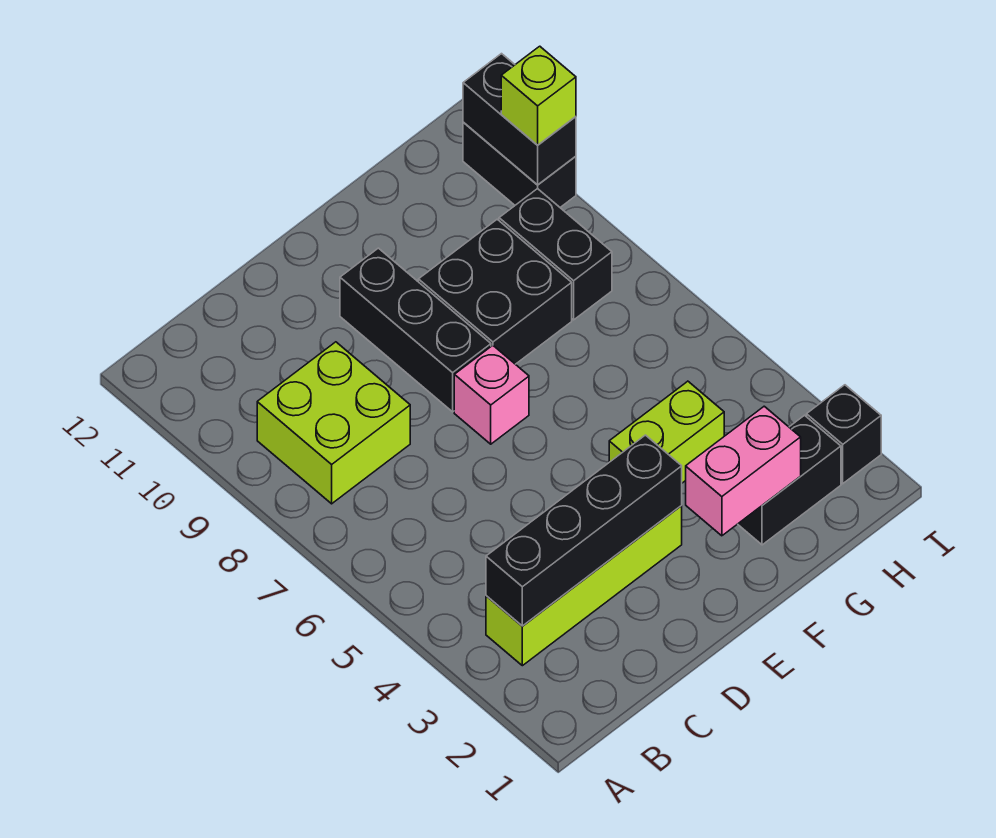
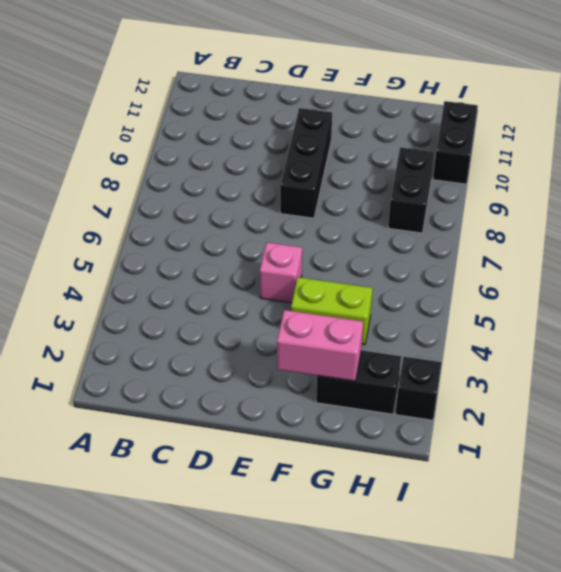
pink 1x1 brick [260,243,302,303] -> pink 1x1 brick moved to [454,345,529,444]
none -> lime 1x4 brick [486,506,682,666]
none -> lime 2x2 brick [257,342,410,504]
none -> black 2x2 brick [418,219,572,364]

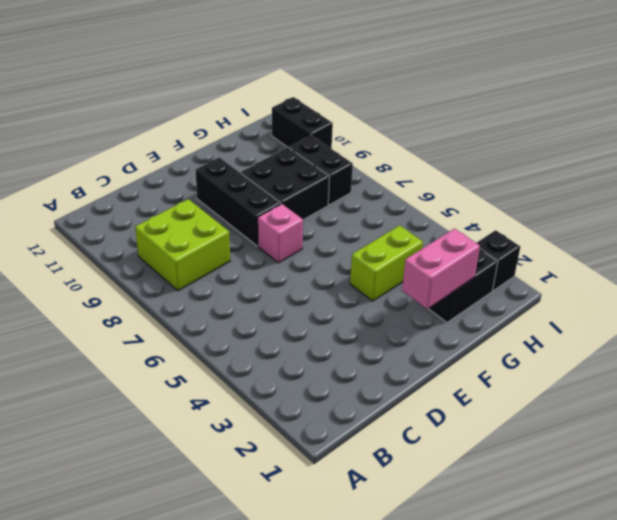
none -> lime 1x4 brick [486,506,682,666]
none -> black 1x4 brick [486,435,682,626]
none -> black 1x2 brick [463,54,576,185]

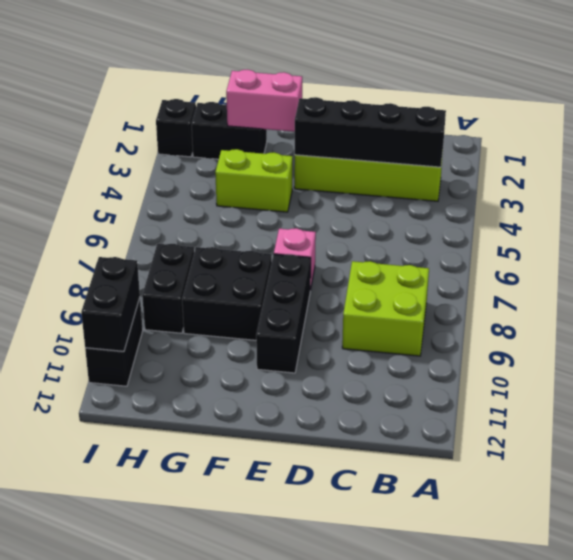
none -> lime 1x1 brick [501,46,576,145]

